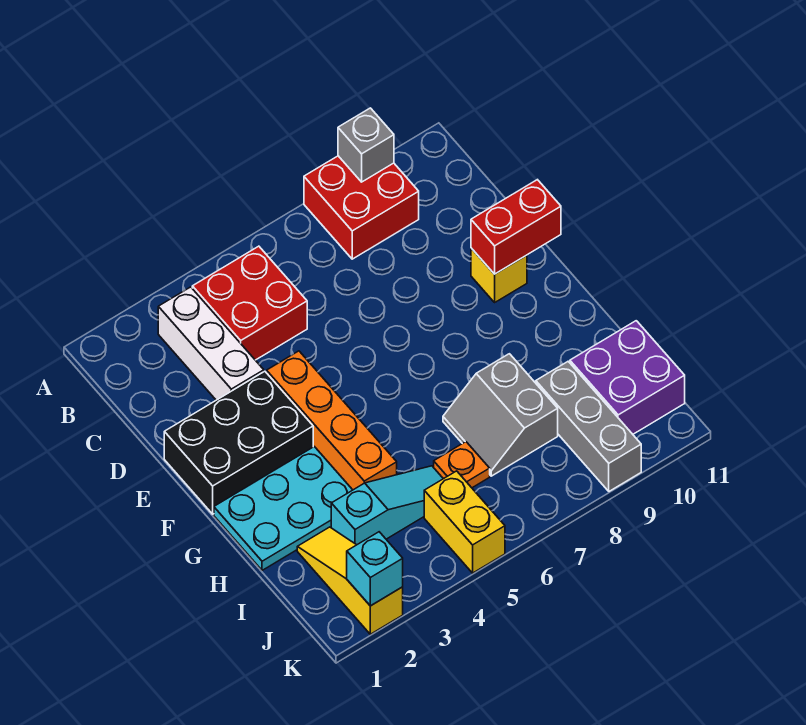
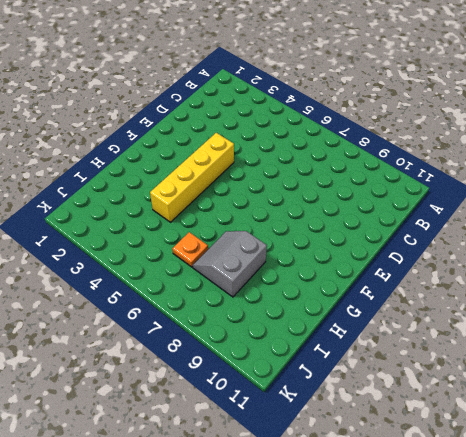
yellow 1x4 brick [150,133,234,222] -> orange 1x4 brick [267,351,397,490]
none -> red 2x2 brick [304,156,419,259]
none -> white 1x3 brick [158,287,264,400]
none -> red 2x2 brick [192,246,307,360]

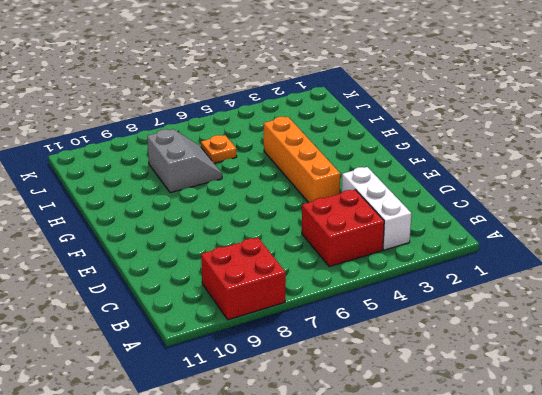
none -> black 2x3 brick [164,371,313,514]
none -> yellow 1x1 brick [471,248,527,302]
none -> cyan 2x3 plate [214,447,352,570]

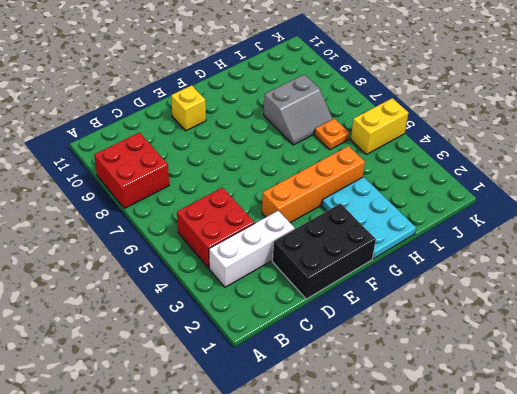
black 2x3 brick [272,204,376,299] -> black 2x3 brick turned to [164,371,313,514]
none -> yellow 1x3 slope [297,527,403,634]
none -> cyan 1x3 slope [331,466,443,545]
none -> grey 1x3 brick [536,362,641,491]

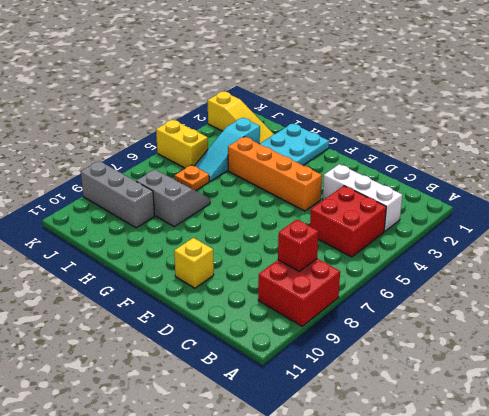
red 1x1 brick [278,220,319,271] -> none
none -> black 2x3 brick [164,371,313,514]
none -> purple 2x2 brick [570,321,685,434]
none -> grey 1x1 brick [338,108,394,182]

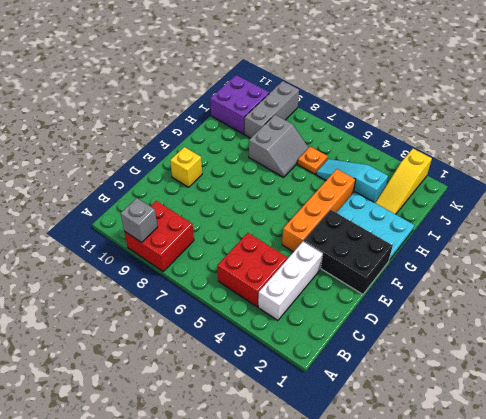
none -> yellow 1x2 brick [424,471,505,573]
none -> red 1x2 brick [471,180,561,274]
none -> cyan 1x1 brick [347,532,403,606]

